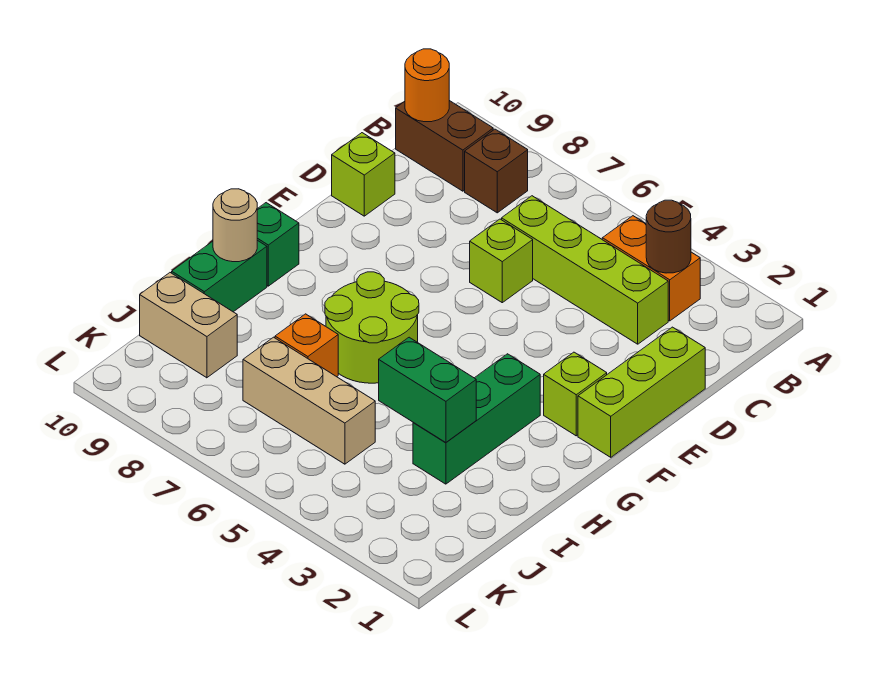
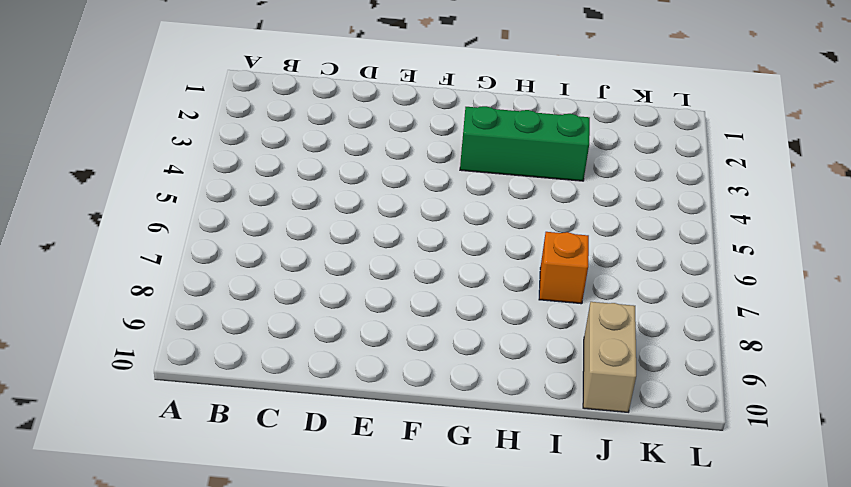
none -> orange 1x2 brick [602,216,700,321]
none -> brown 1x1 brick [465,129,528,213]
none -> brown 1x2 brick [396,101,493,191]

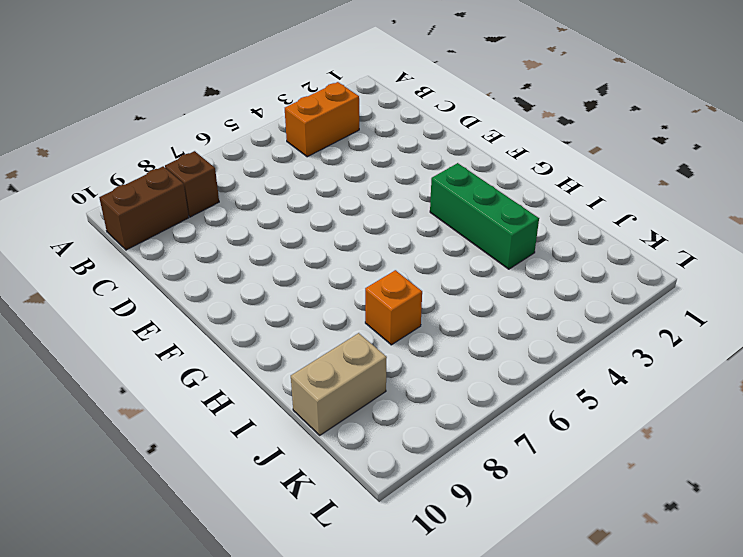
none -> lime 1x4 brick [502,196,668,344]
none -> lime 1x3 brick [578,327,705,457]
none -> lime 1x1 brick [470,219,533,303]

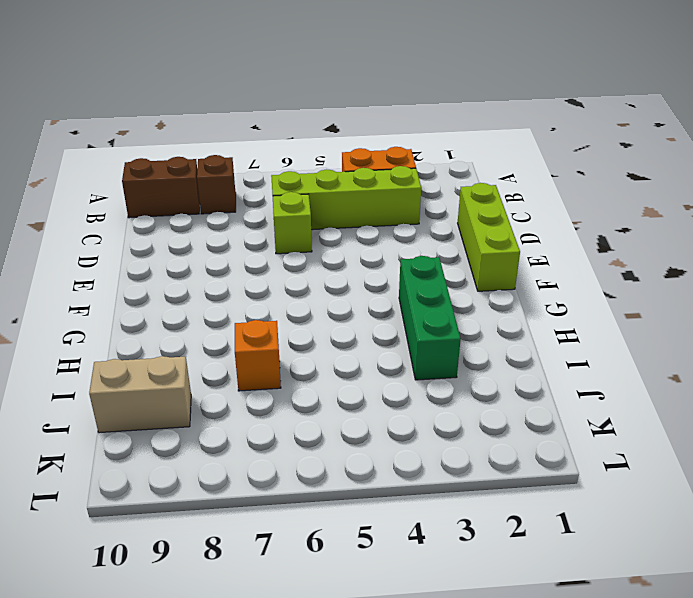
none -> lime 1x1 brick [332,133,395,216]
none -> lime 1x1 brick [544,352,607,436]
none -> lime 2x2 round brick [325,272,419,383]

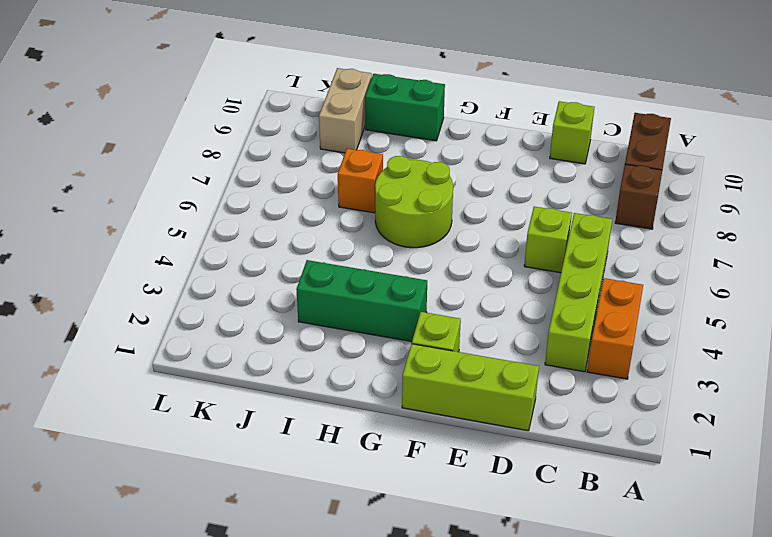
none -> green 1x1 brick [257,203,299,286]
none -> tan 1x3 brick [243,337,375,464]
none -> brown 1x1 round brick [646,200,691,273]

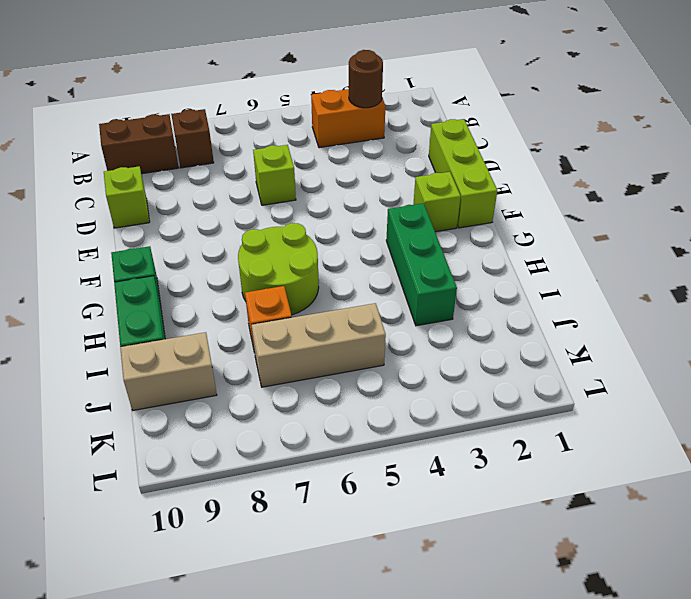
none -> lime 1x4 brick [502,196,668,344]
none -> orange 1x1 round brick [405,49,449,122]
none -> tan 1x1 round brick [213,189,257,262]

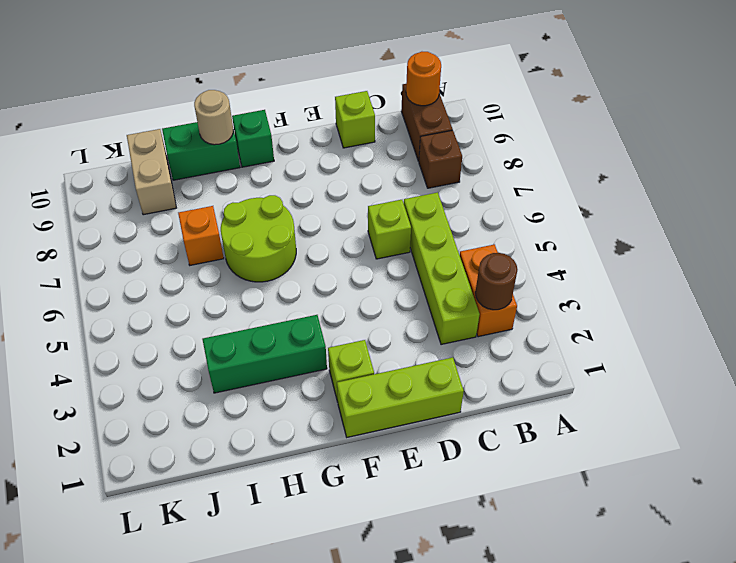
none -> tan 1x3 brick [243,337,375,464]
none -> green 1x2 brick [379,337,476,443]

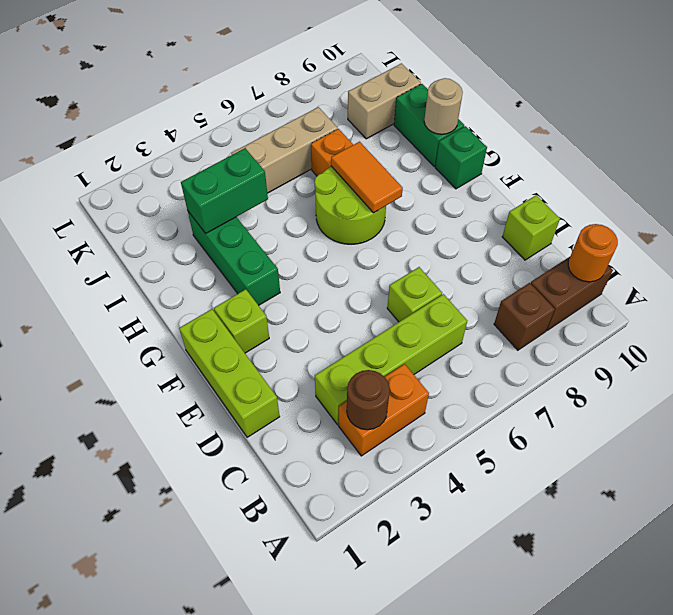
orange 1x2 tile [331,142,403,213] -> none

